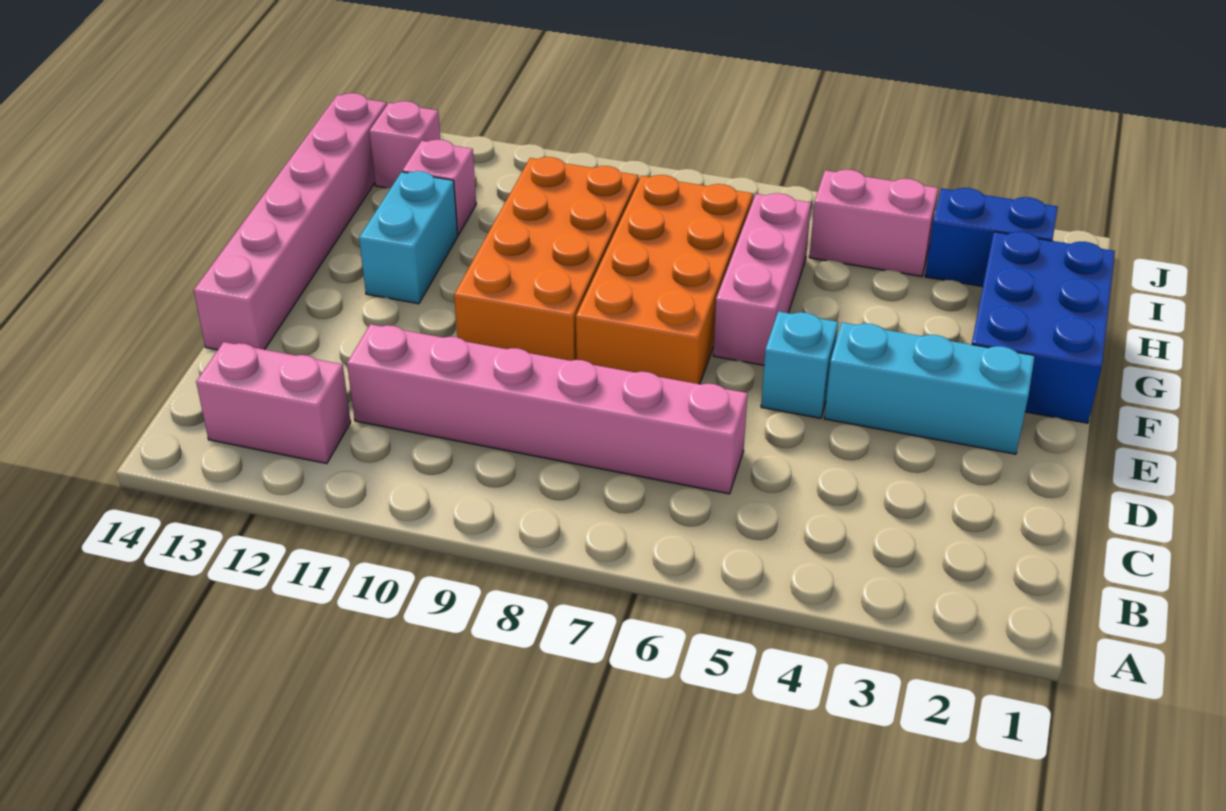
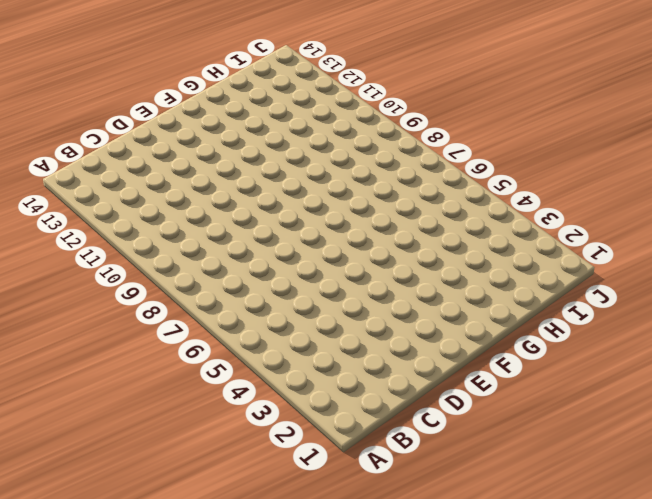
none -> pink 1x2 brick [196,342,351,464]
none -> pink 1x6 brick [347,324,747,494]
none -> pink 1x6 brick [194,93,387,350]

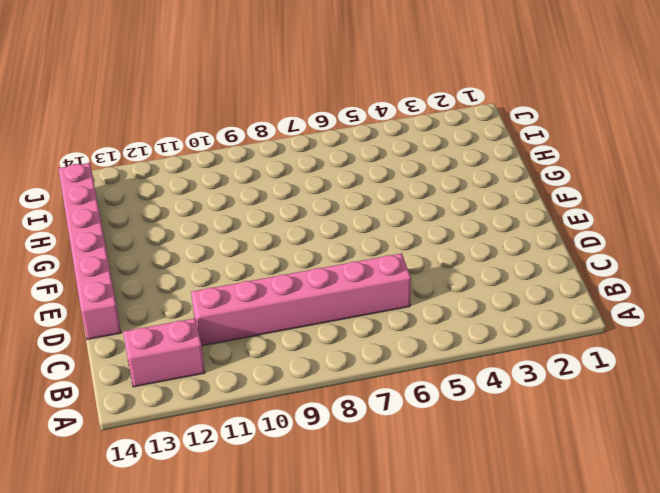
none -> cyan 1x3 brick [824,322,1035,454]
none -> cyan 1x1 brick [761,311,838,418]
none -> orange 2x4 brick [576,175,753,384]

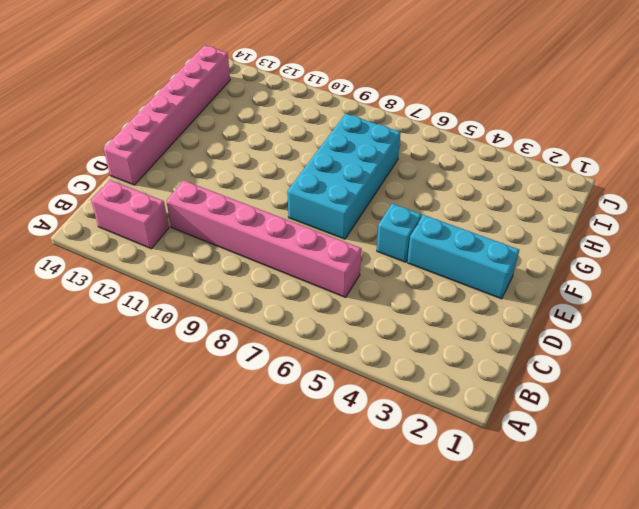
cyan 2x4 brick [287,114,401,239] -> orange 2x4 brick [576,175,753,384]
none -> orange 2x4 brick [454,157,639,361]
none -> blue 2x3 brick [972,232,1115,423]
none -> pink 1x3 brick [713,193,811,365]

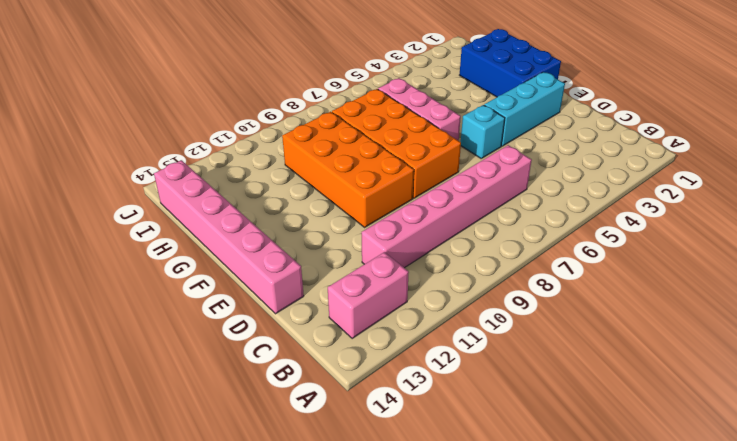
none -> cyan 1x2 brick [359,171,458,304]
none -> pink 1x1 brick [402,140,476,235]
none -> blue 1x2 brick [925,188,1058,287]

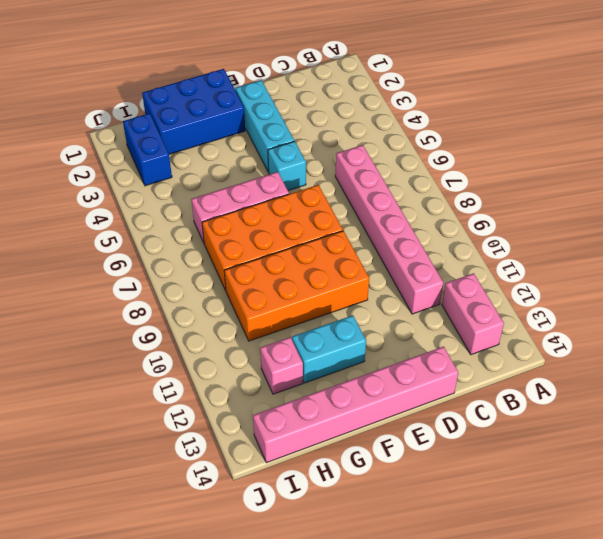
none -> pink 1x2 brick [809,170,938,276]
none -> pink 1x1 brick [369,101,441,188]

